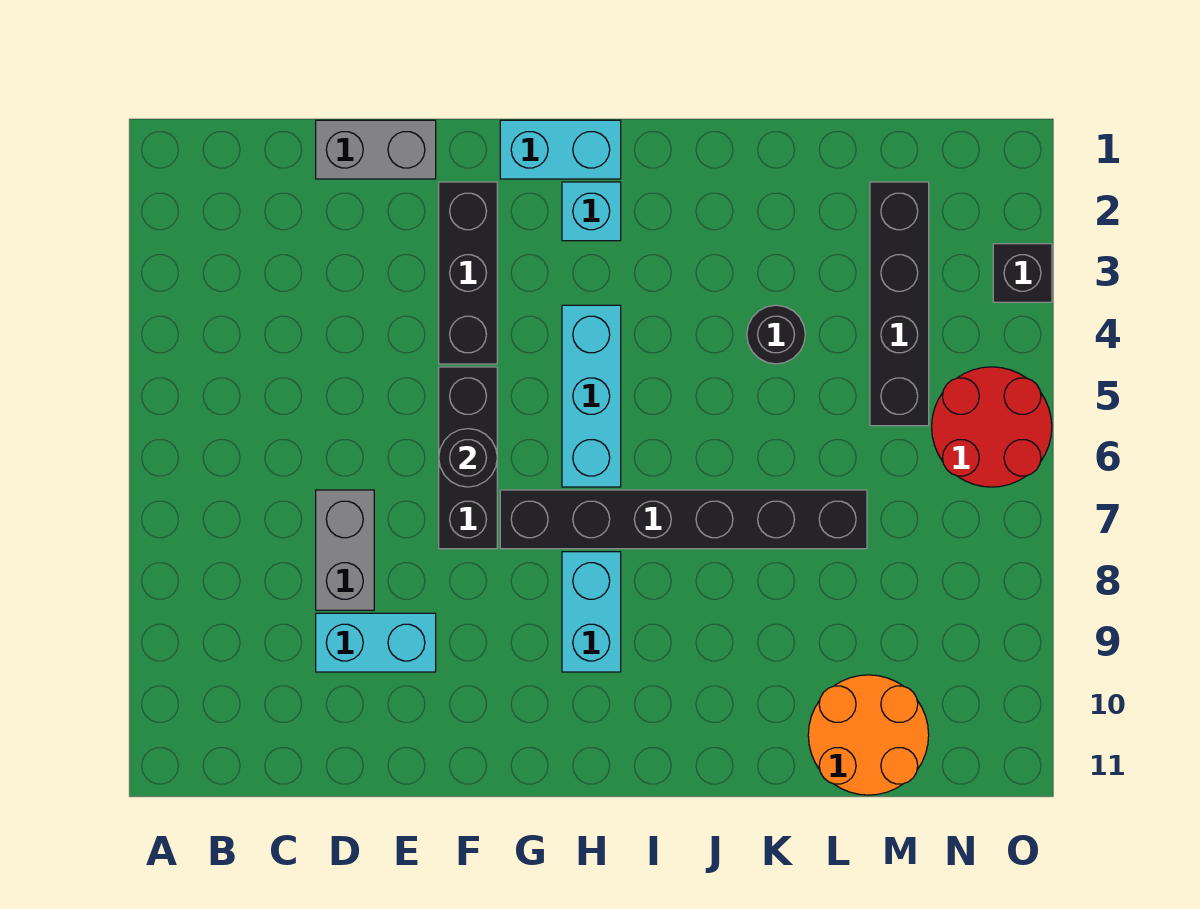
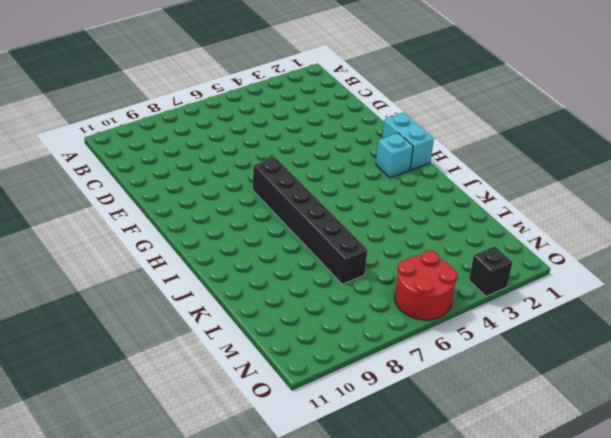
none -> grey 1x2 brick [316,120,436,179]
none -> grey 1x2 brick [316,490,374,610]
none -> cyan 1x2 brick [316,613,436,672]

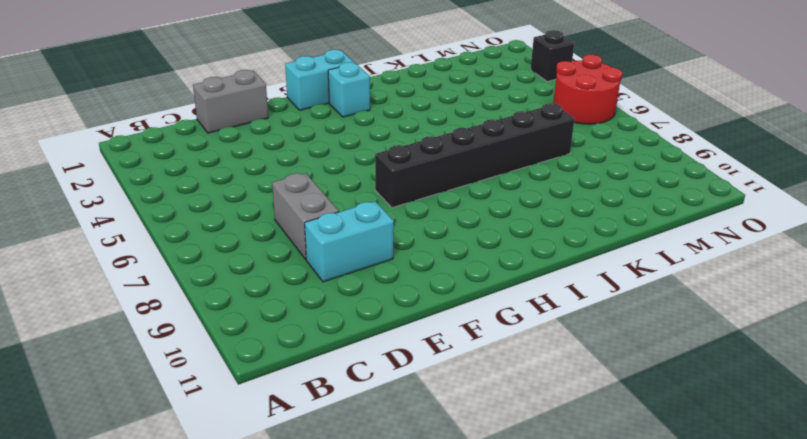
none -> black 1x3 brick [439,182,497,364]
none -> black 1x3 brick [439,367,497,549]
none -> cyan 1x3 brick [562,305,621,487]

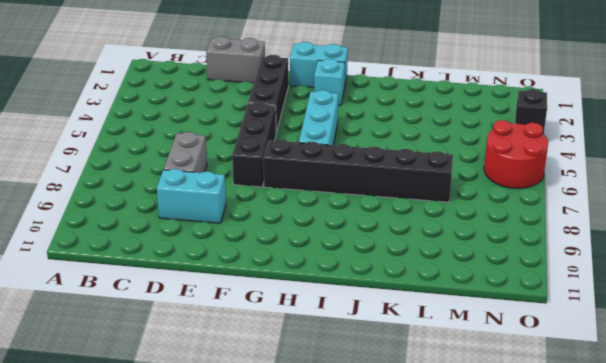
none -> cyan 1x2 brick [562,552,621,672]
none -> black 1x1 round brick [747,305,805,364]
none -> orange 2x2 round brick [808,675,929,795]

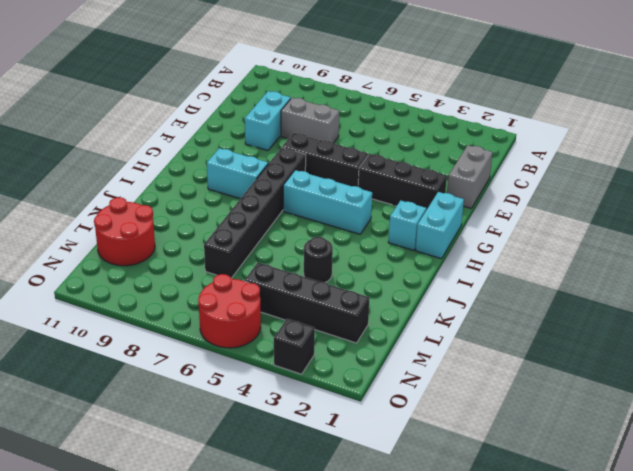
red 2x2 round brick [94,197,155,266] -> orange 2x2 round brick [808,675,929,795]
none -> black 1x1 round brick [439,429,497,487]

